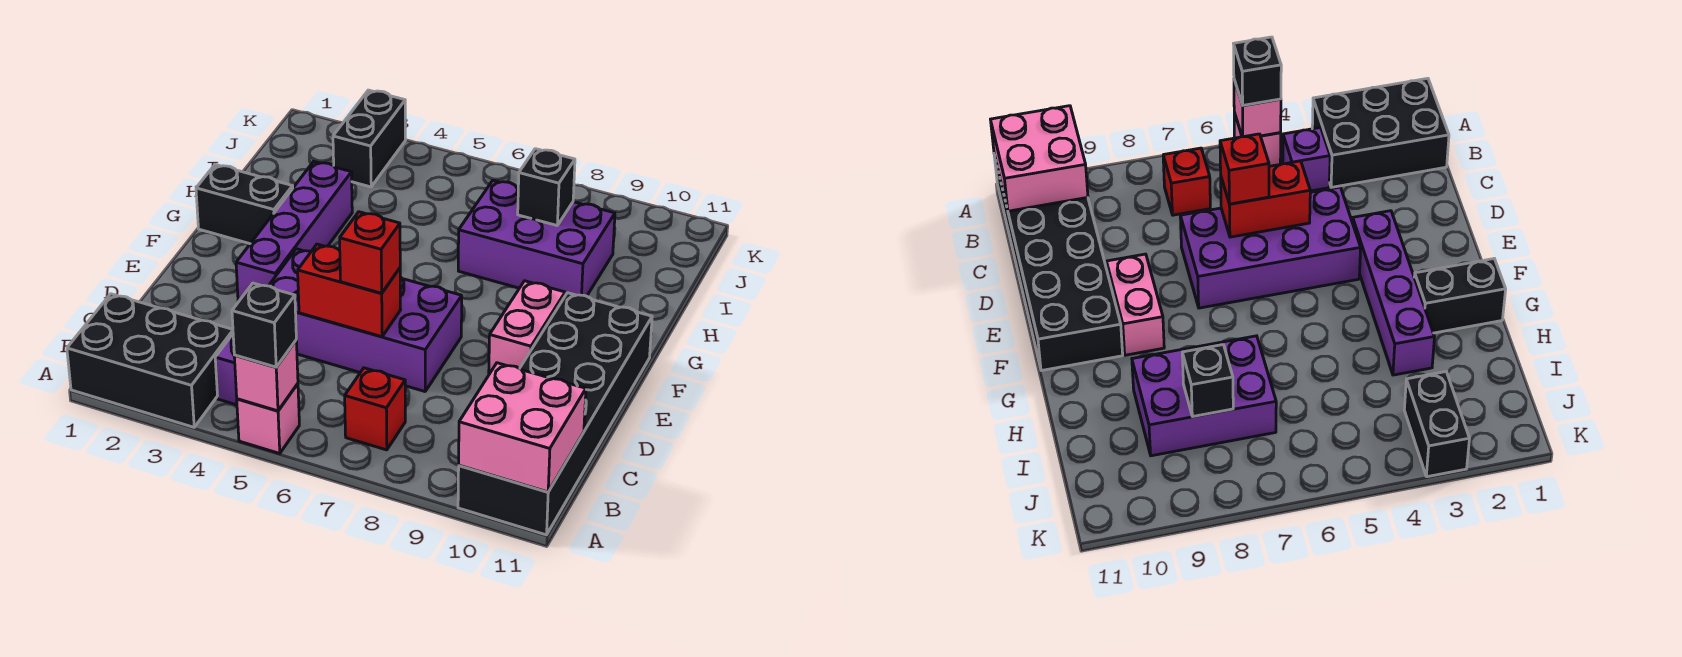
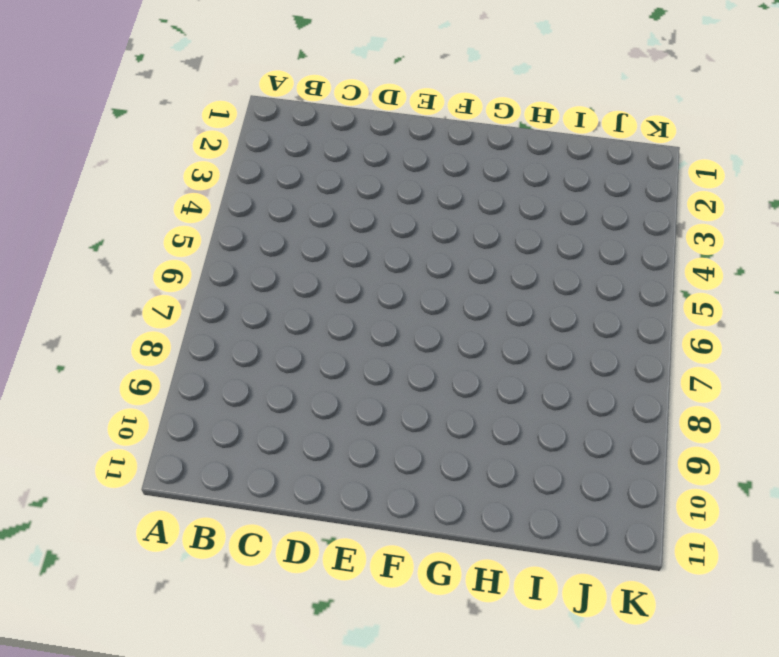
none -> black 2x3 brick [67,294,233,427]
none -> pink 1x1 brick [237,384,299,454]
none -> black 2x6 brick [458,293,652,535]

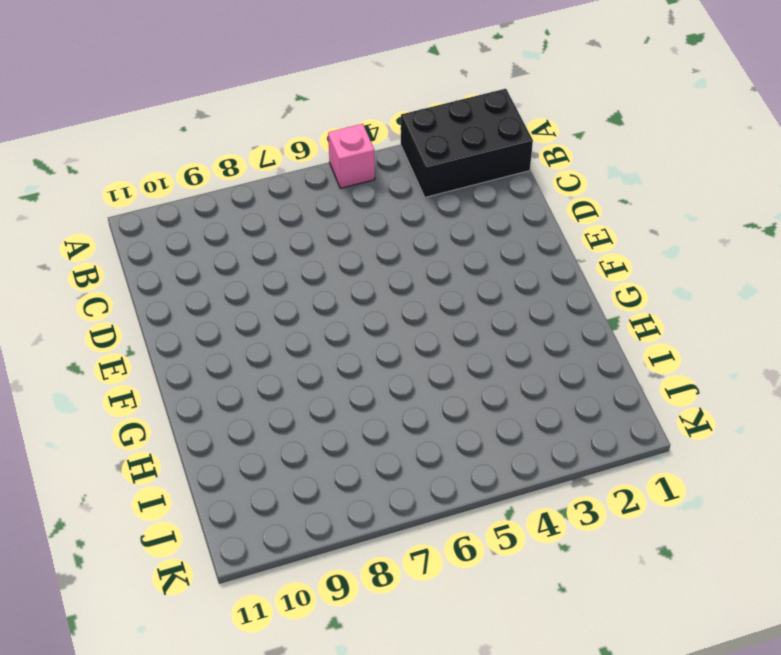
none -> black 2x6 brick [458,293,652,535]
none -> purple 1x1 brick [215,334,237,405]
none -> red 1x1 brick [345,368,405,450]

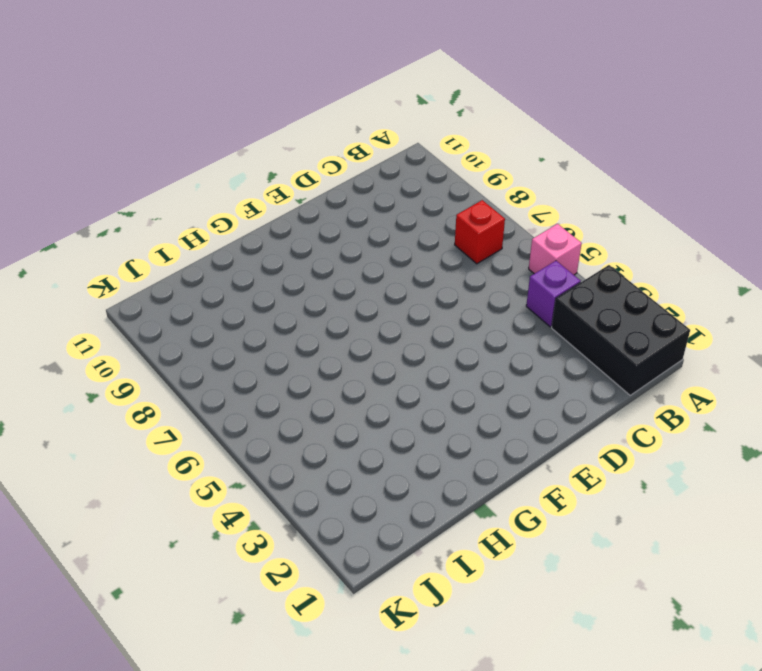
none -> black 2x6 brick [458,293,652,535]
none -> purple 2x4 brick [269,249,462,391]
none -> purple 1x4 brick [236,162,352,302]

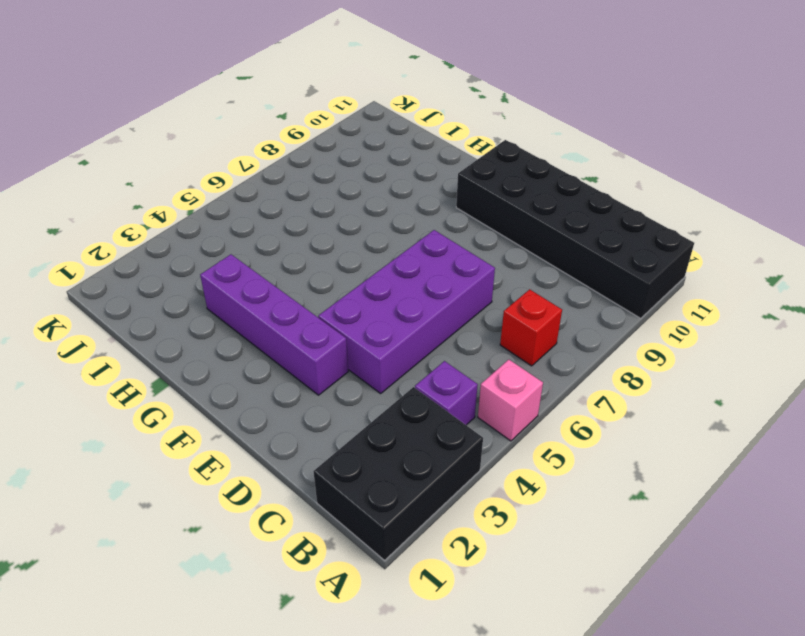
none -> pink 1x2 brick [489,281,565,374]
none -> black 1x2 brick [196,164,293,244]
none -> purple 2x3 brick [458,180,615,296]

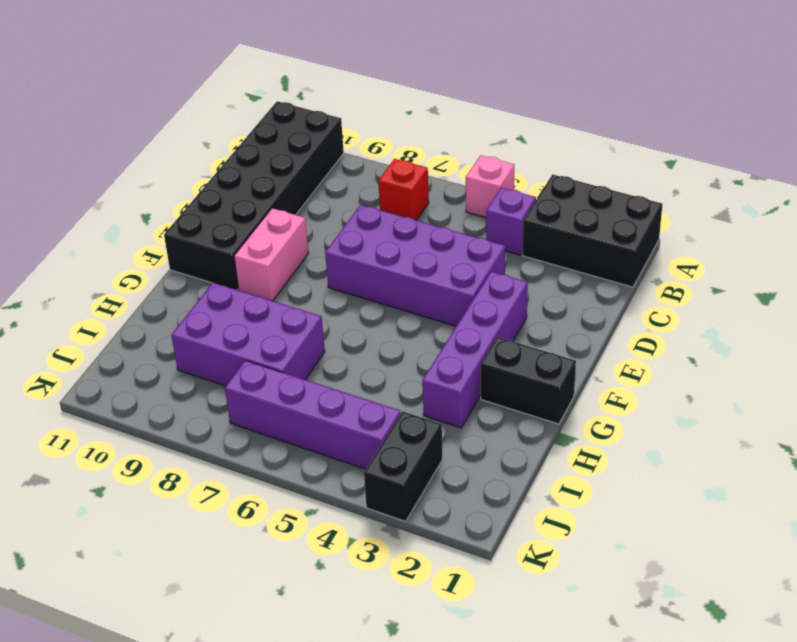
purple 1x4 brick [225,360,401,469] -> none
none -> pink 1x1 brick [234,341,298,411]
none -> pink 2x2 brick [459,363,586,492]
none -> red 1x2 brick [298,244,401,337]

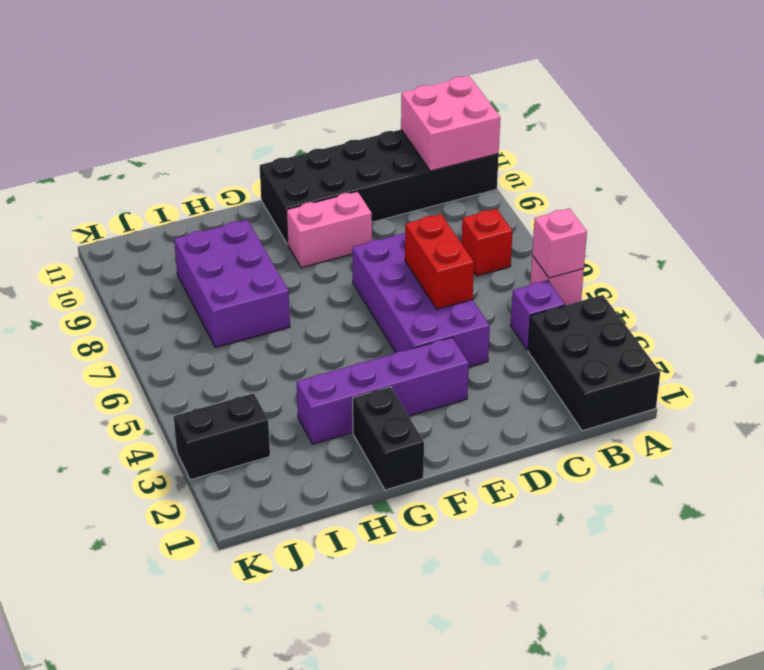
none -> black 1x1 brick [518,149,575,225]
none -> black 1x1 brick [232,283,296,367]
none -> red 1x1 brick [340,212,400,293]

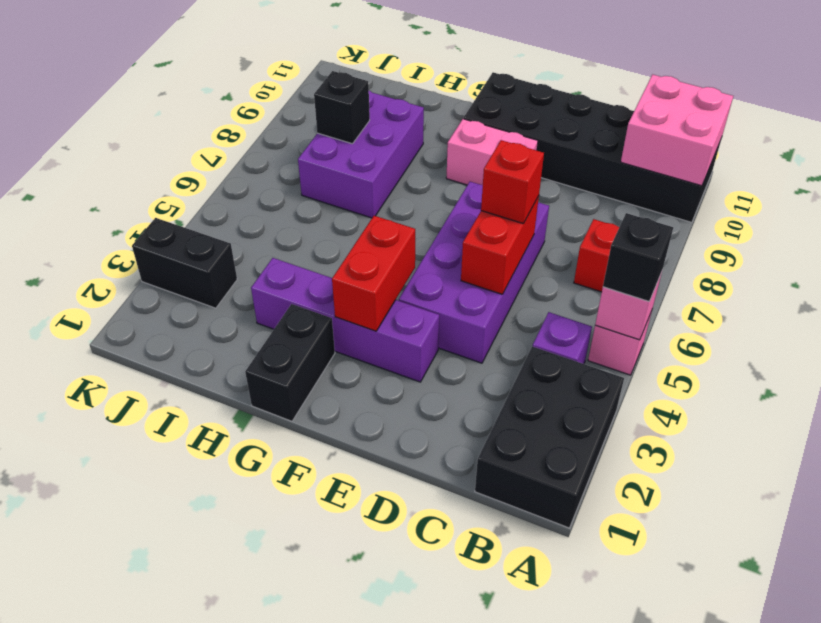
red 1x2 brick [332,216,415,331] -> none

